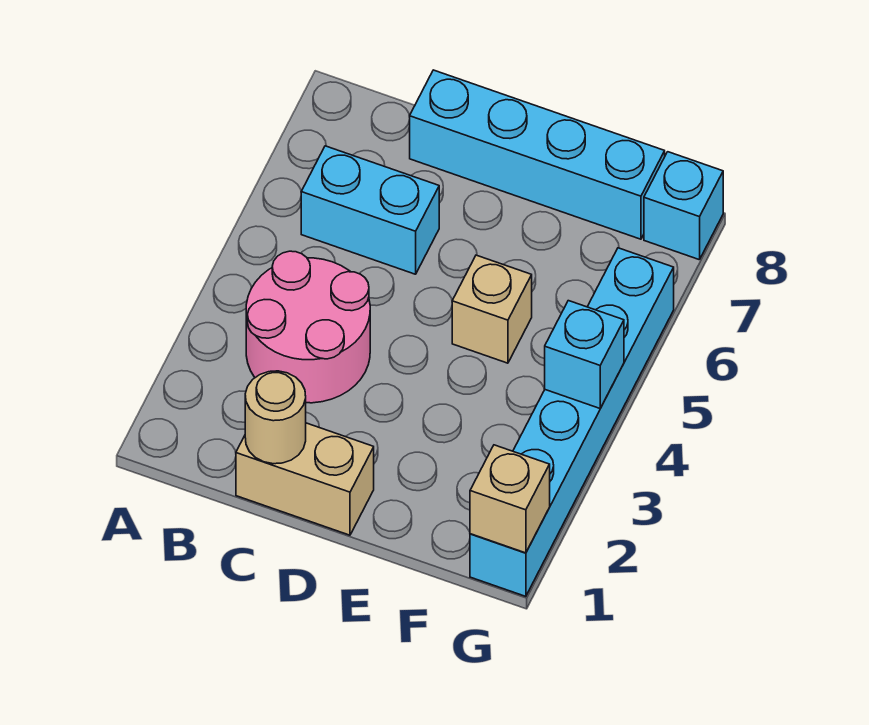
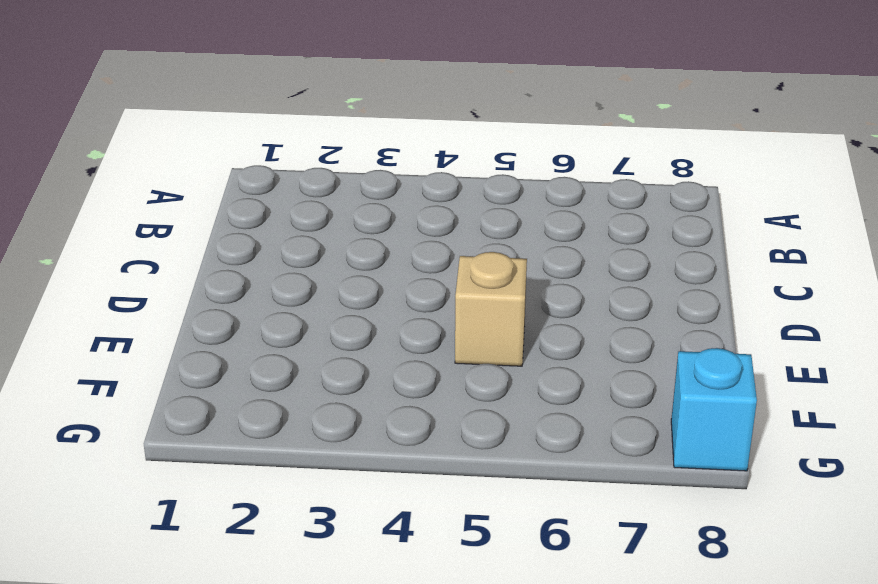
none -> pink 2x2 round brick [246,251,370,403]
none -> cyan 1x2 brick [301,146,439,274]

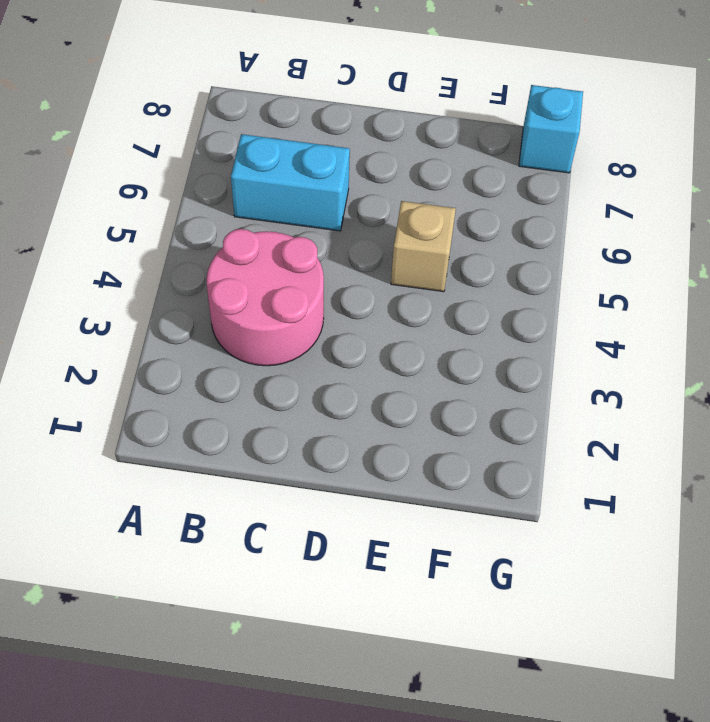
none -> tan 1x2 brick [236,423,374,535]
none -> cyan 1x4 brick [410,70,665,239]

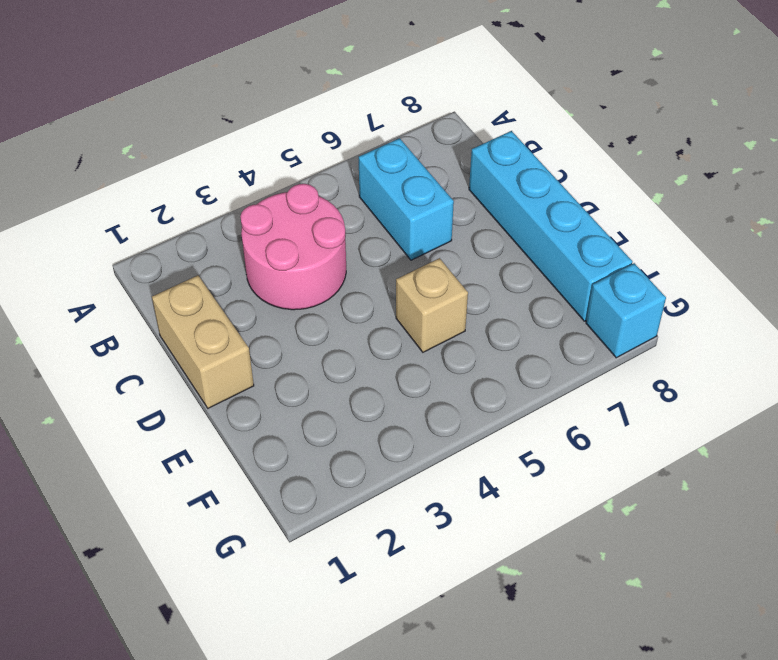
none -> cyan 1x6 brick [470,248,674,596]
none -> tan 1x1 round brick [245,371,306,464]

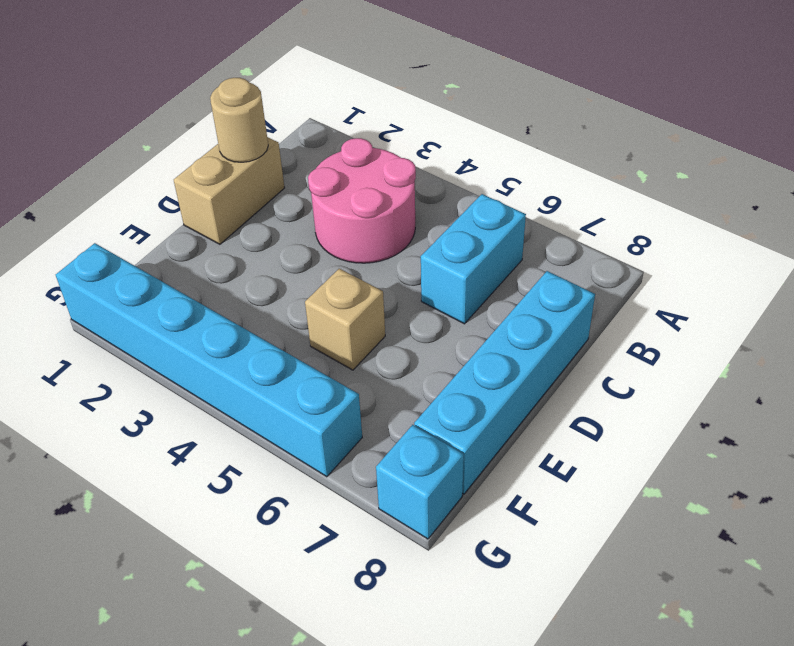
none -> tan 1x1 brick [470,445,550,553]
none -> cyan 1x1 brick [545,301,624,408]

